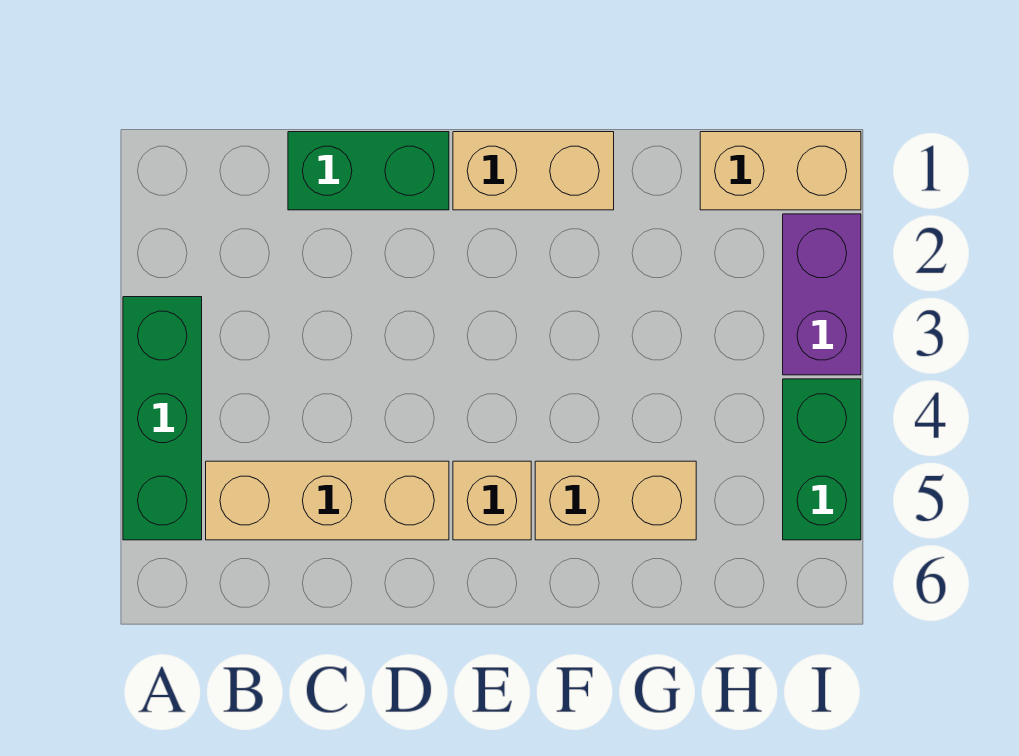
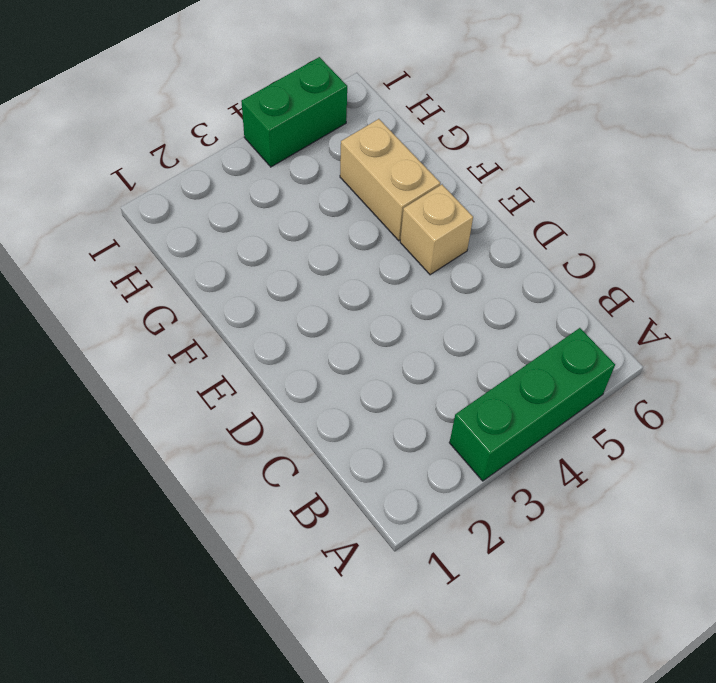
none -> tan 1x3 brick [206,461,449,540]
none -> green 1x2 brick [288,132,449,210]

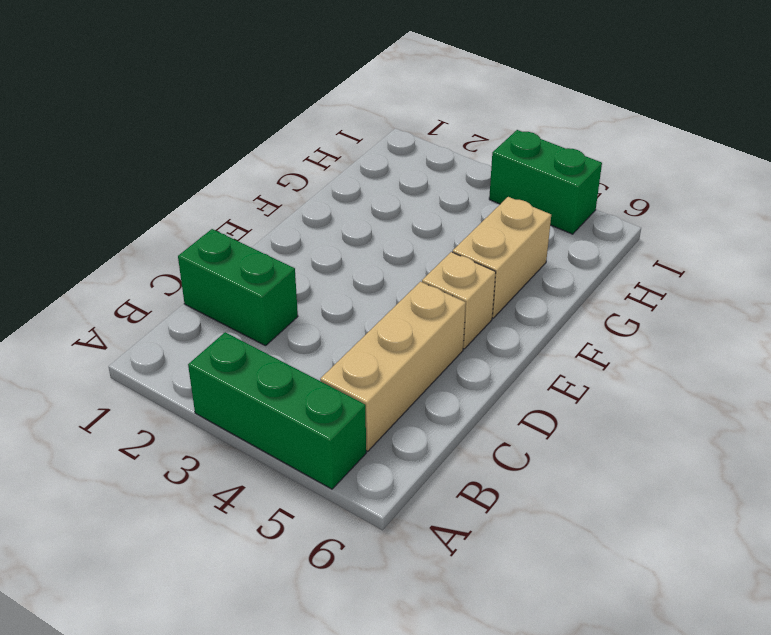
green 1x2 brick [178,229,298,346] -> green 1x2 brick turned to [288,132,449,210]
none -> tan 1x2 brick [453,132,614,210]
none -> tan 1x2 brick [700,132,861,210]

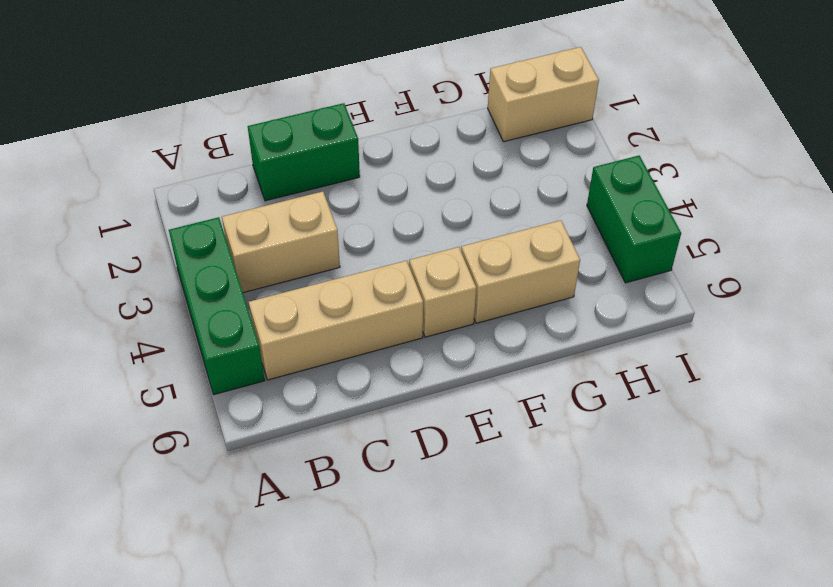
tan 1x2 brick [222,192,340,293] -> tan 1x2 brick moved to [453,132,614,210]
none -> purple 1x2 brick [783,214,861,375]

